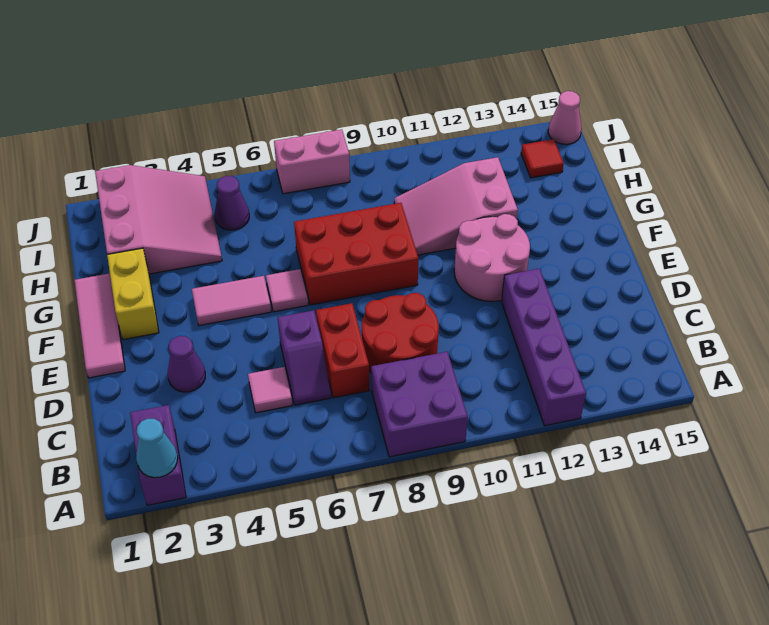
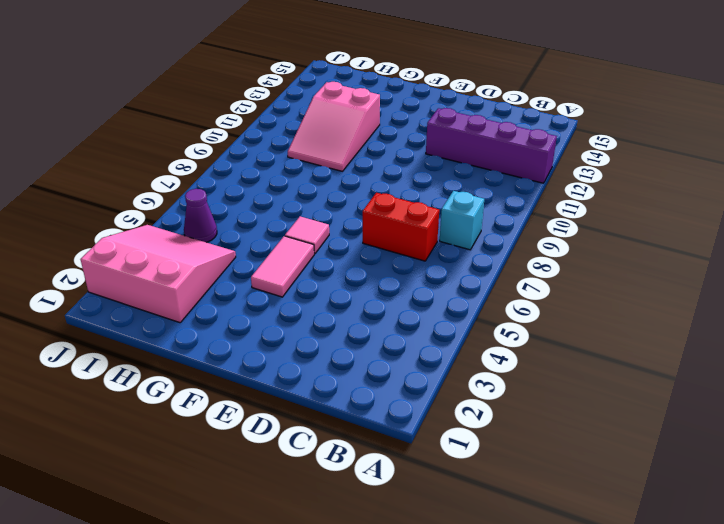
cyan 1x1 brick [440,191,484,250] -> purple 2x2 brick [371,352,468,457]
none -> purple 1x2 brick [130,405,186,505]
none -> pink 1x1 tile [248,367,292,413]
none -> purple 1x2 slope [278,310,331,405]

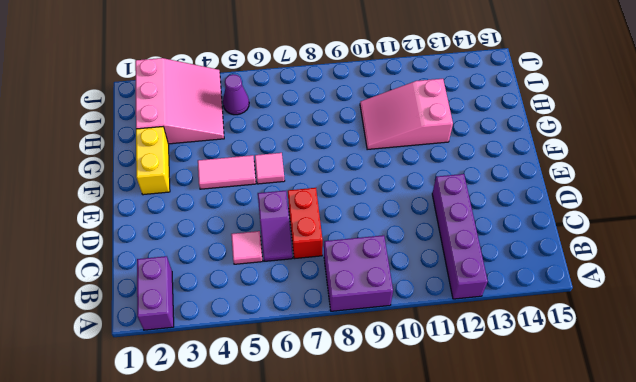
none -> red 2x2 round brick [362,293,439,372]
none -> purple 1x1 cone [168,336,205,392]
none -> pink 1x3 tile [75,273,125,378]

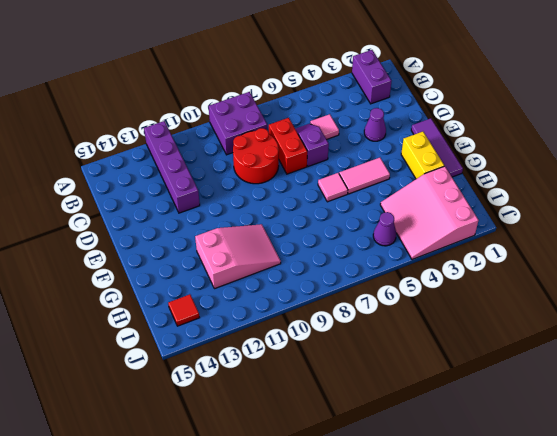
purple 1x3 tile [411,118,463,177] -> pink 1x3 tile [75,273,125,378]
none -> pink 2x2 round brick [454,214,530,301]
none -> red 2x3 brick [294,203,419,305]
none -> pink 1x2 brick [274,130,350,194]

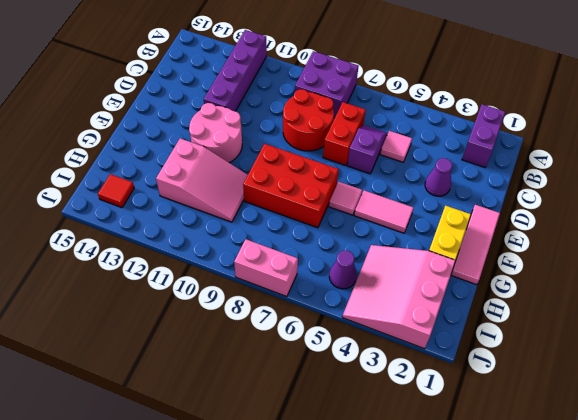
none -> pink 1x1 cone [548,91,582,144]
none -> cyan 1x1 cone [136,419,178,478]

